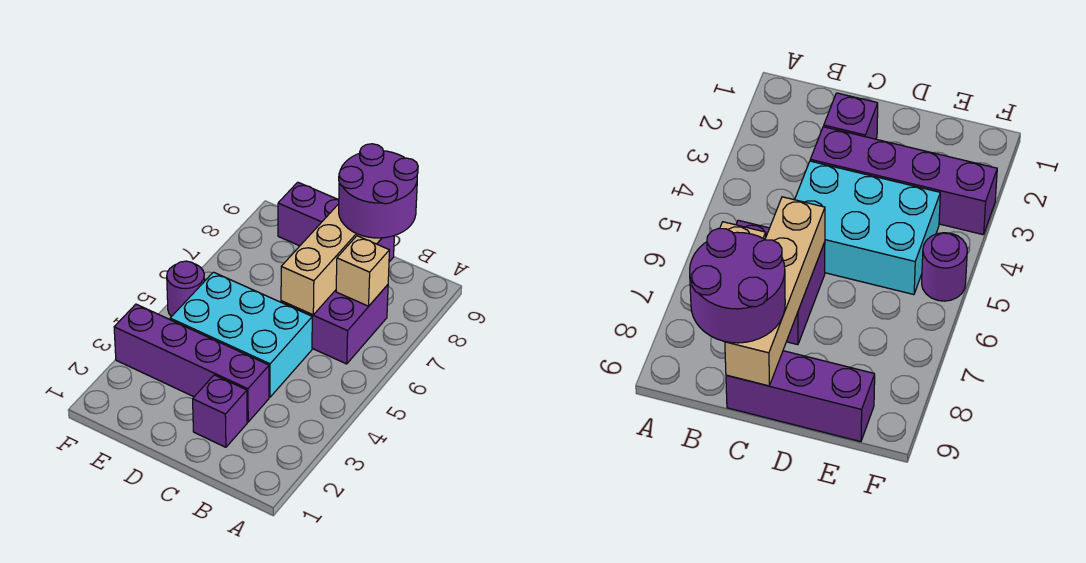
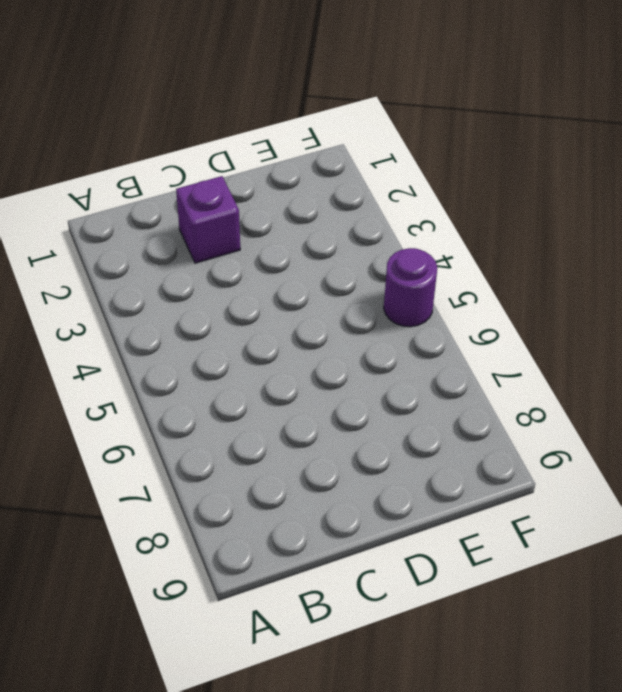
none -> purple 2x2 brick [281,285,388,364]
none -> purple 1x4 brick [114,304,269,422]

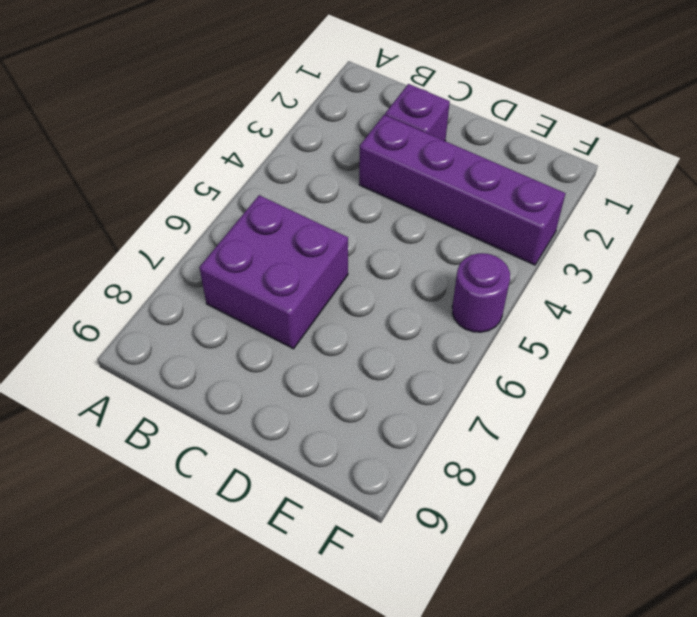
none -> cyan 2x3 brick [170,272,312,397]
none -> purple 1x3 brick [278,182,394,262]

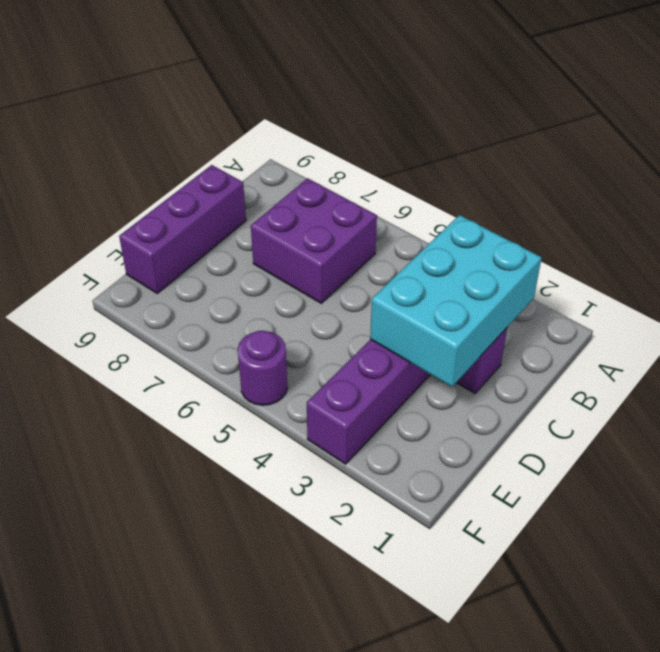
cyan 2x3 brick [370,215,542,387] -> cyan 2x3 brick moved to [170,272,312,397]
none -> tan 1x1 brick [336,236,389,306]
none -> tan 1x4 brick [281,204,382,315]

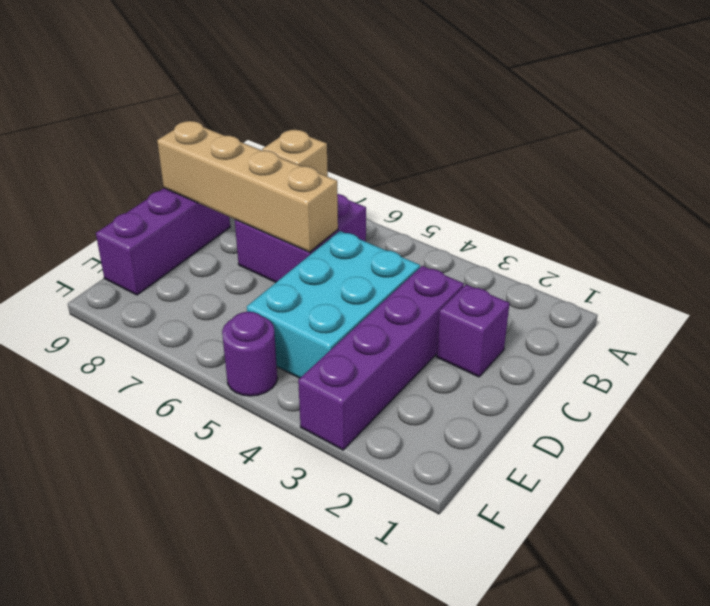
none -> purple 2x2 round brick [339,144,418,238]

